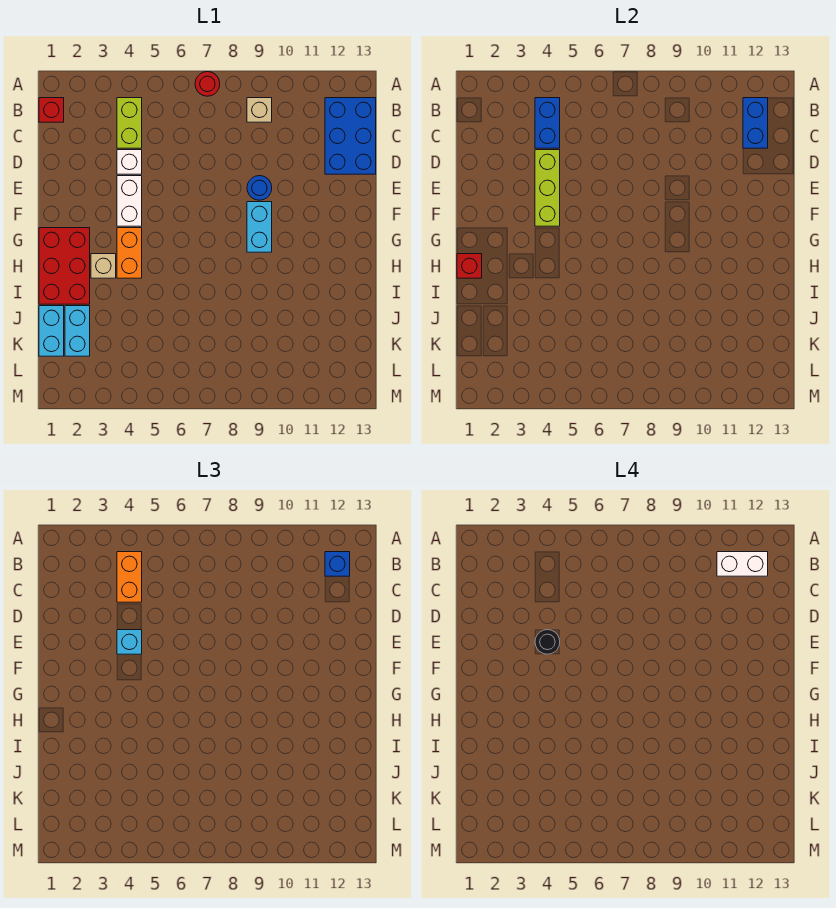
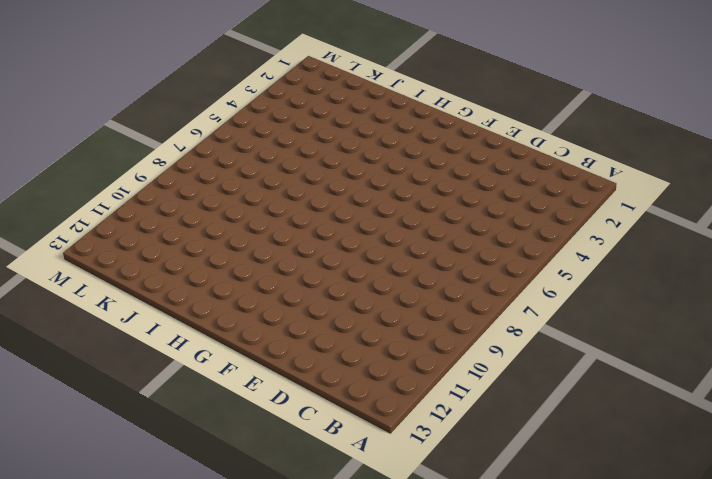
none -> red 1x1 round brick [195,72,220,96]
none -> red 1x1 brick [39,98,64,122]
none -> lime 1x2 brick [117,98,142,148]

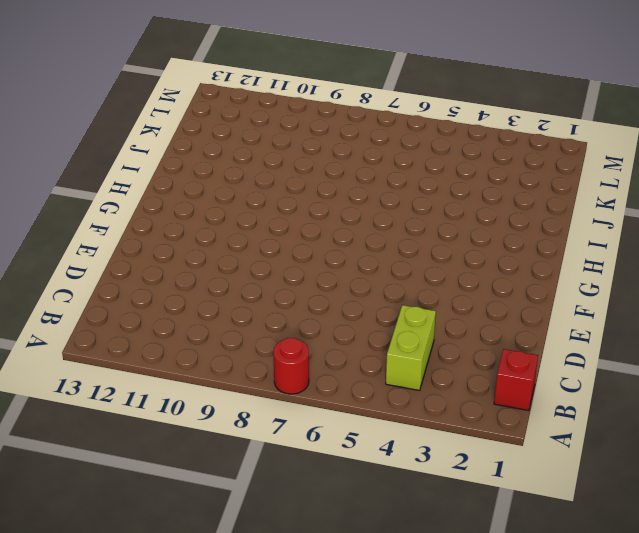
none -> tan 1x1 brick [247,98,272,122]
none -> blue 2x3 brick [325,98,376,174]
none -> white 1x1 brick [117,150,142,174]

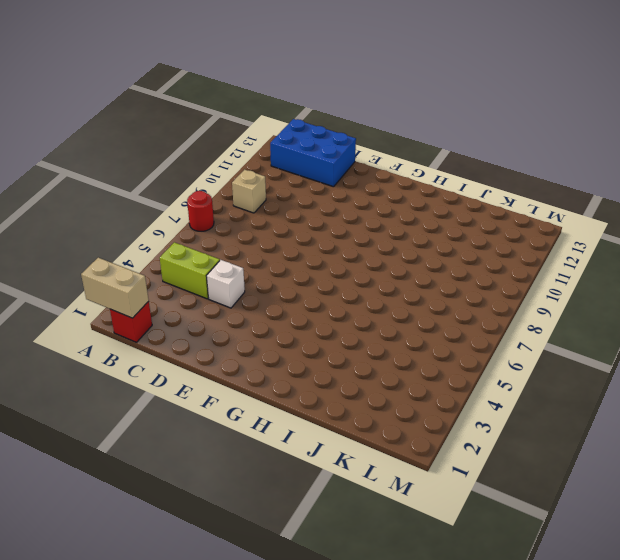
tan 1x2 brick [81,258,149,318] -> none
none -> white 1x2 brick [117,176,142,226]
none -> blue 1x1 round brick [247,176,272,200]
none -> cyan 1x2 brick [247,202,272,252]

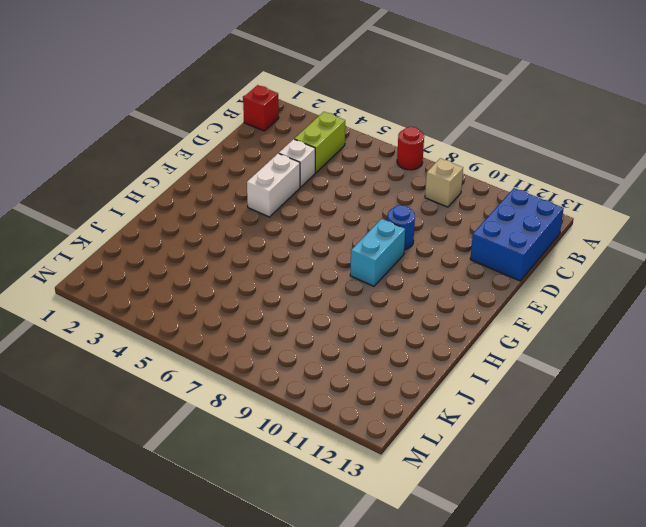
none -> red 2x3 brick [39,228,90,304]
none -> orange 1x2 brick [117,228,142,278]
none -> tan 1x1 brick [91,254,116,278]

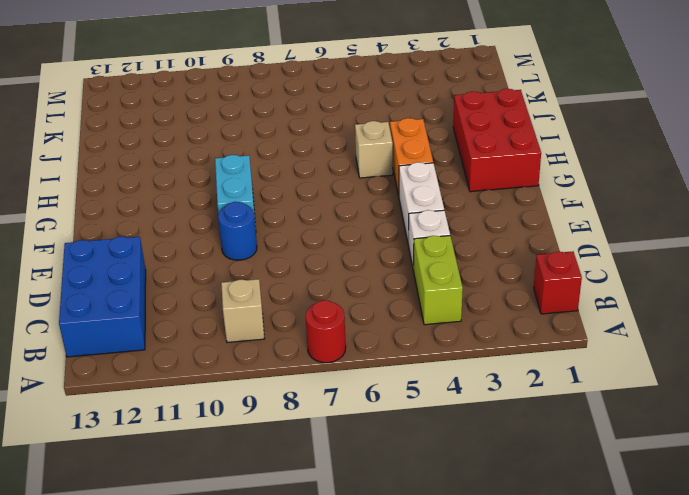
tan 1x1 brick [355,121,393,178] -> tan 1x1 brick moved to [91,254,116,278]
none -> cyan 1x2 brick [39,306,64,356]
none -> cyan 1x2 brick [65,306,90,356]
none -> blue 1x2 brick [535,98,560,148]

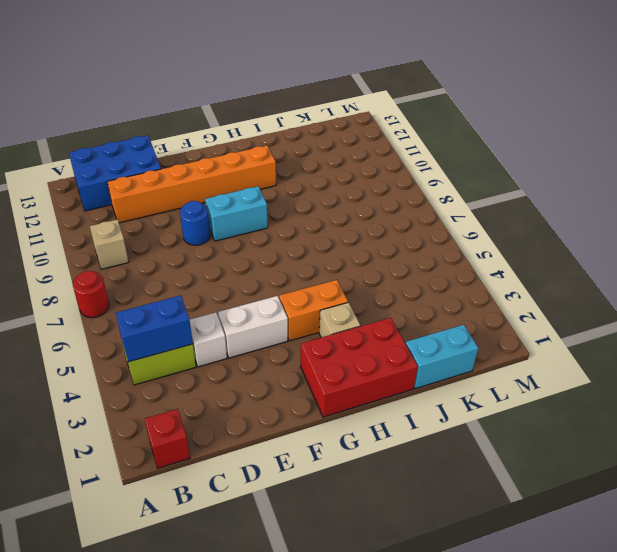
orange 1x6 brick [107,146,276,223] -> none
none -> cyan 1x2 brick [65,306,90,356]
none -> blue 1x2 brick [743,98,768,148]
none -> lime 1x3 brick [535,150,560,226]

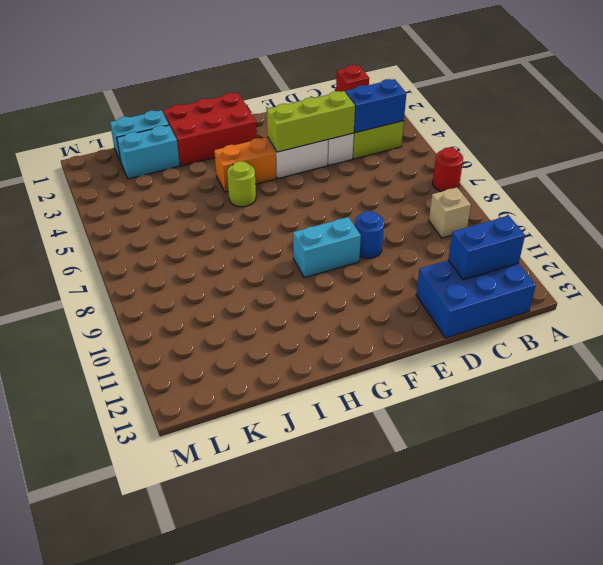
lime 1x1 round brick [227,161,256,207] -> none
none -> tan 1x1 brick [91,254,116,278]
none -> red 1x1 brick [457,254,482,278]
none -> orange 1x2 brick [117,552,142,602]

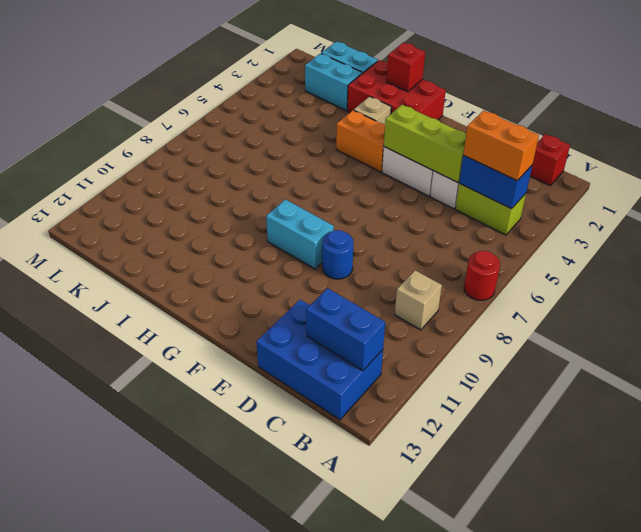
none -> blue 1x1 brick [325,552,350,576]
none -> cyan 1x1 brick [117,630,142,654]
none -> white 1x2 brick [717,552,768,576]

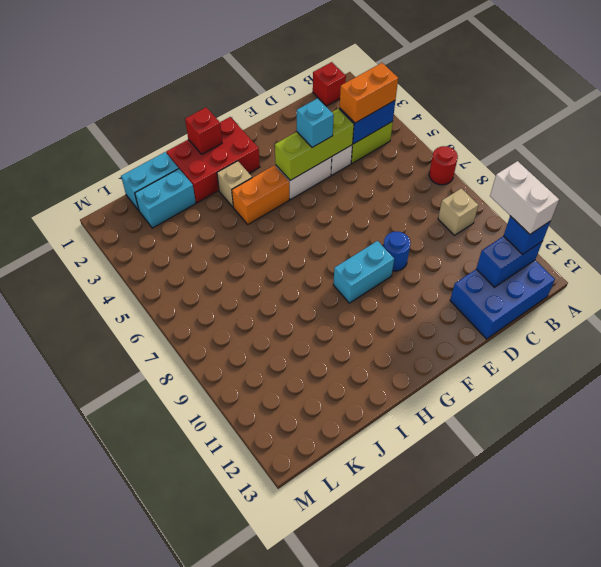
none -> black 1x1 round brick [535,630,560,654]

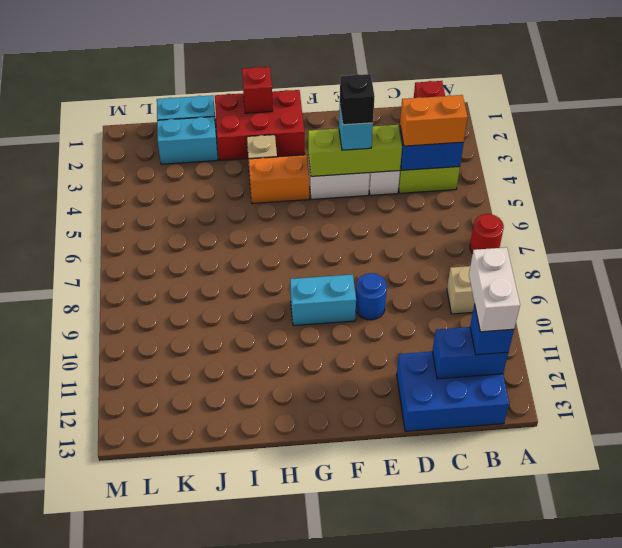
black 1x1 brick [340,74,375,125] -> black 1x1 round brick [535,630,560,654]

